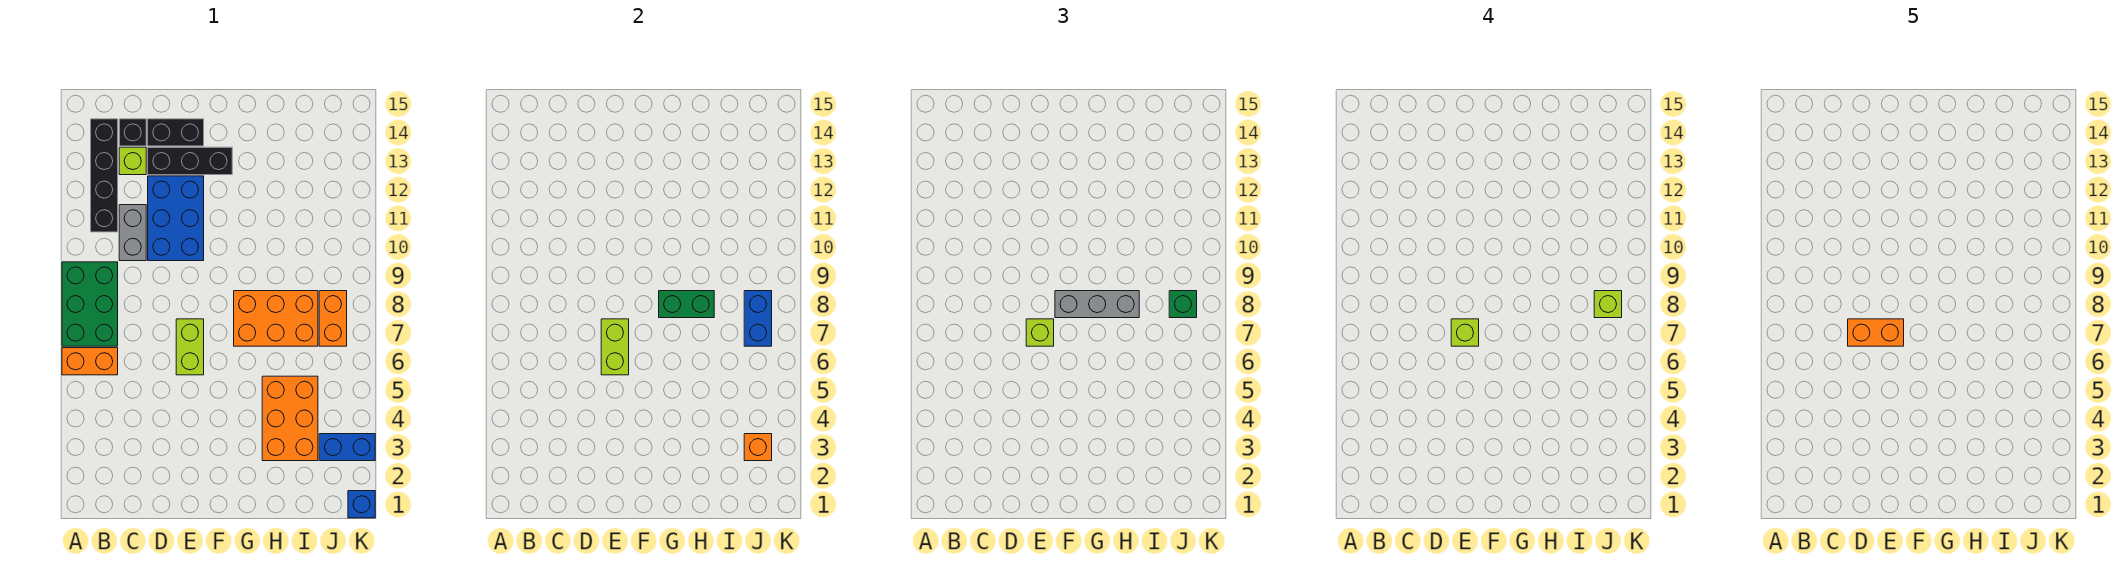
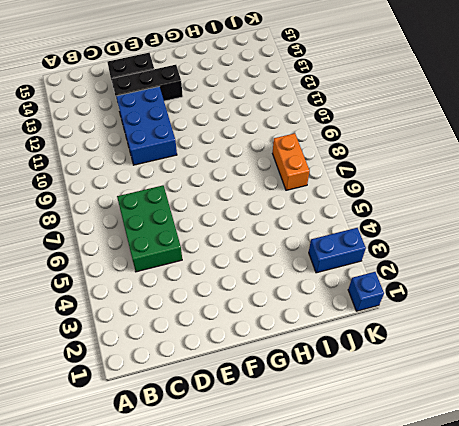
green 2x3 brick [117,185,182,272] -> green 2x3 brick moved to [62,262,118,346]
none -> orange 1x2 brick [62,348,118,375]
none -> black 1x4 brick [91,119,118,232]
none -> grey 1x2 brick [119,205,146,261]

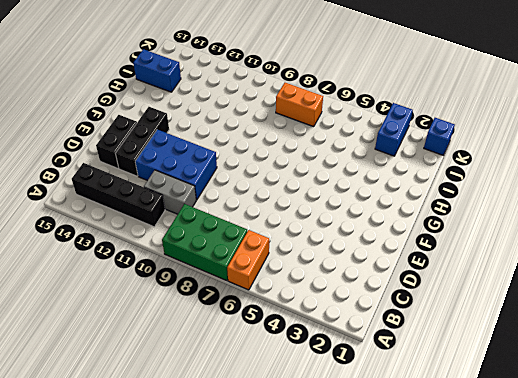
blue 1x2 brick [134,49,181,92] -> blue 1x2 brick moved to [744,291,772,346]
none -> lime 1x1 brick [119,147,146,175]
none -> black 1x1 brick [119,119,146,146]
none -> lime 1x2 brick [176,319,204,375]

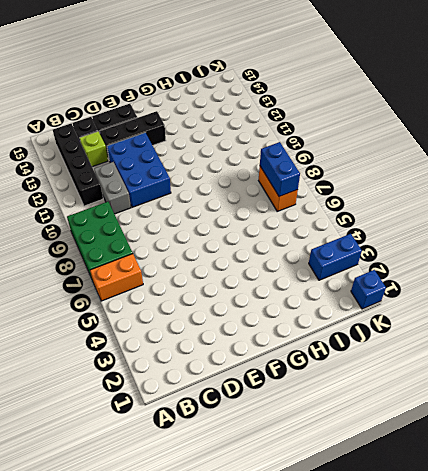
none -> lime 1x2 brick [176,319,204,375]
none -> orange 2x3 brick [234,291,318,346]
none -> orange 2x3 brick [262,376,318,461]

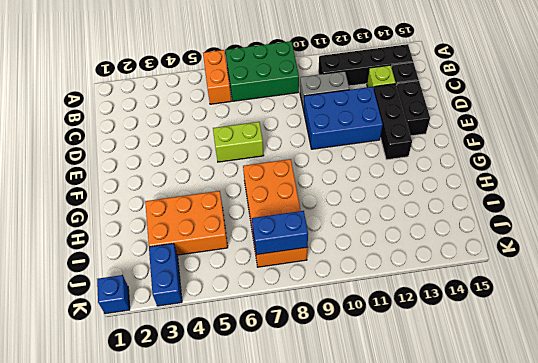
none -> lime 1x2 brick [601,319,629,375]
none -> green 1x2 brick [659,291,714,318]
none -> orange 1x1 brick [744,434,772,461]

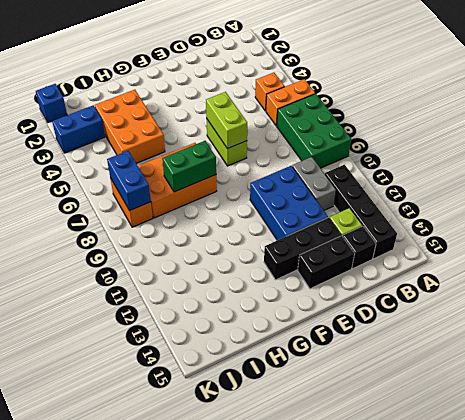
orange 1x1 brick [255,73,285,111] -> orange 1x1 brick moved to [744,434,772,461]
none -> lime 1x1 brick [1026,319,1054,346]
none -> grey 1x3 brick [1055,291,1139,318]
none -> green 1x1 brick [1169,291,1197,318]

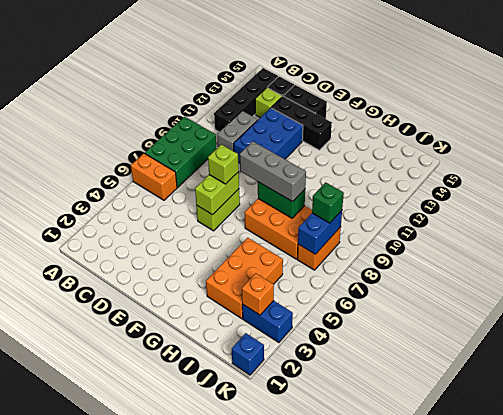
none -> lime 1x1 brick [1451,319,1479,346]
none -> lime 1x1 brick [1594,291,1622,318]
none -> orange 1x2 brick [1848,319,1904,346]

